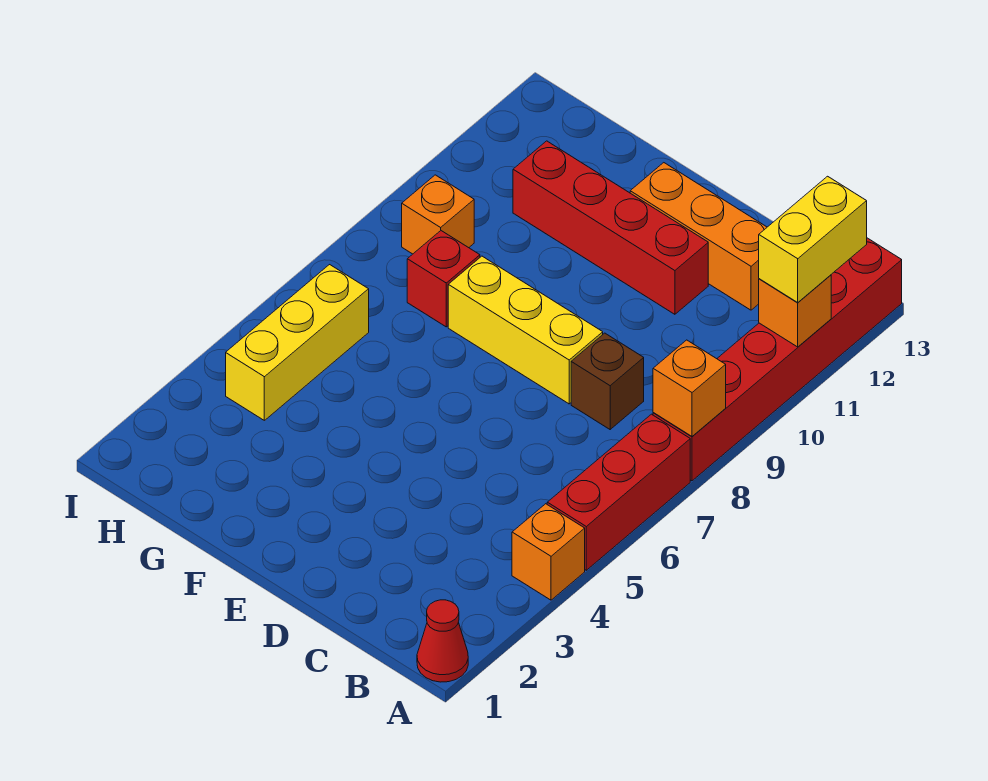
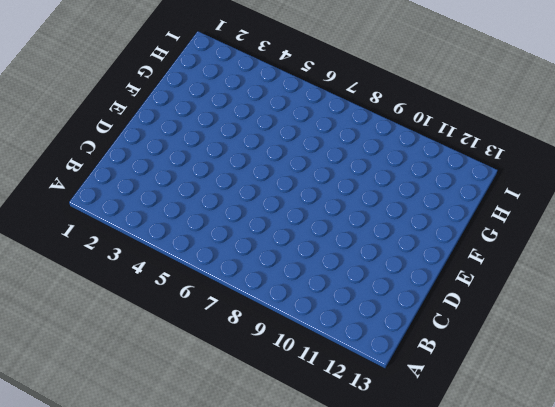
none -> red 1x1 cone [417,600,468,682]
none -> orange 1x1 brick [512,504,585,600]
none -> red 1x3 brick [547,414,690,570]

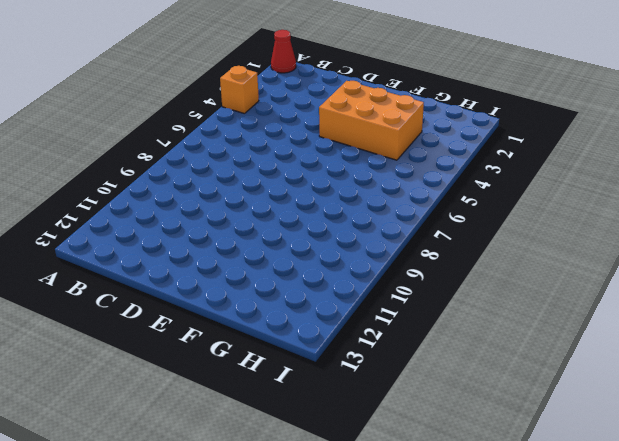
orange 2x3 brick [319,81,424,160] -> none
none -> red 1x3 brick [547,414,690,570]
none -> red 1x6 brick [653,238,902,481]
none -> brown 1x1 brick [571,333,644,429]

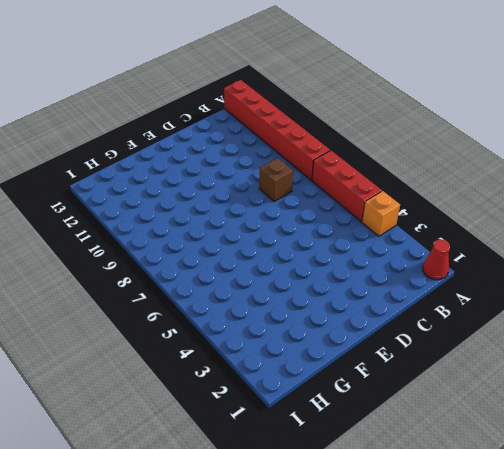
none -> orange 1x3 brick [630,163,767,310]
none -> yellow 1x3 brick [448,256,603,404]
none -> red 1x4 brick [513,141,708,314]

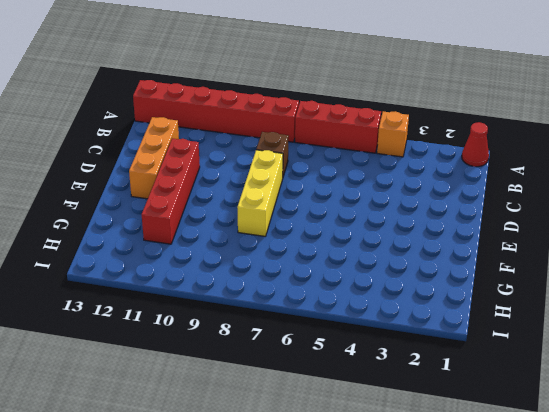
none -> red 1x1 brick [407,231,480,327]
none -> yellow 1x3 brick [226,265,369,420]
none -> orange 1x1 brick [402,175,474,254]

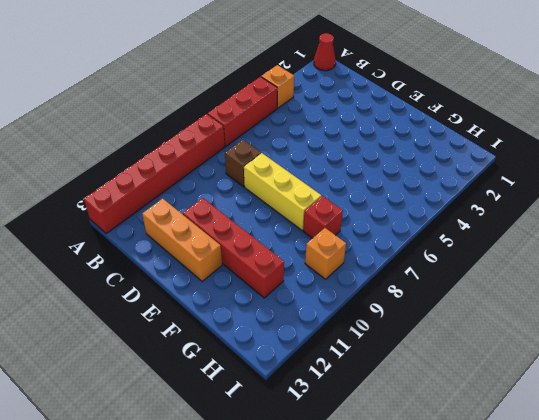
none -> yellow 1x3 brick [226,265,369,420]
none -> orange 1x1 brick [653,340,726,436]
none -> orange 1x1 brick [759,275,831,347]

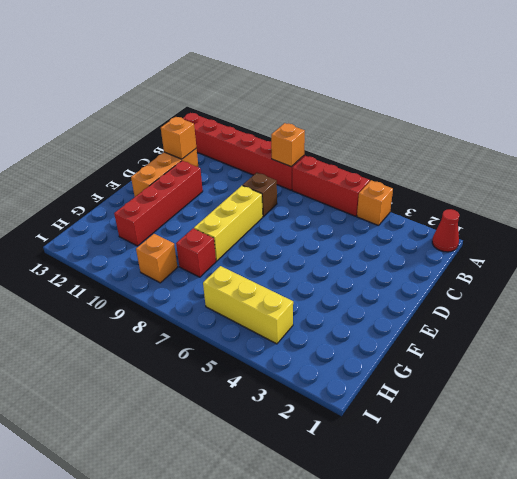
orange 1x1 brick [161,117,196,159] -> orange 1x1 brick moved to [759,275,831,347]
none -> yellow 1x2 brick [759,176,867,302]

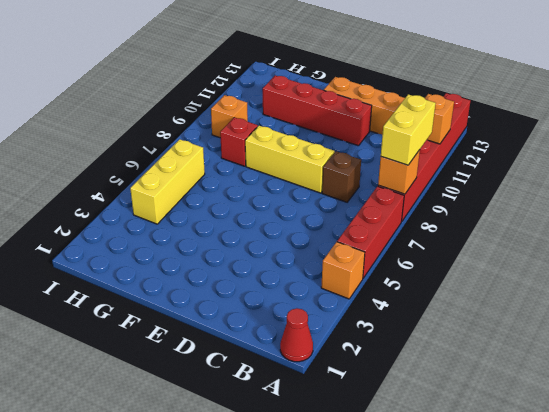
yellow 1x2 brick [381,94,436,165] -> yellow 1x2 brick moved to [759,176,867,302]

